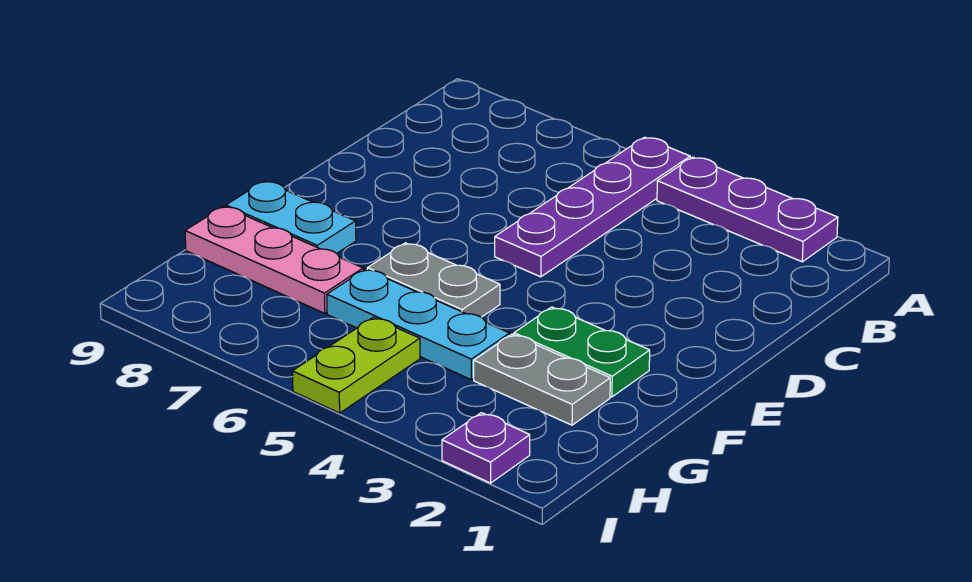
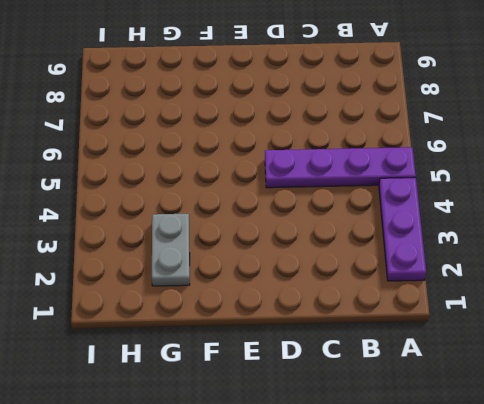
none -> green 1x2 plate [514,307,650,397]
none -> grey 1x2 plate [367,243,500,317]

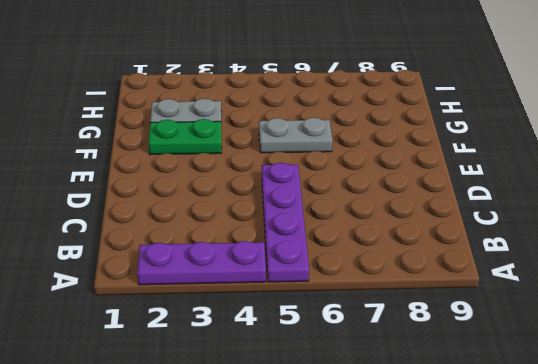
none -> cyan 1x2 plate [226,181,356,253]
none -> cyan 1x3 plate [327,269,510,380]

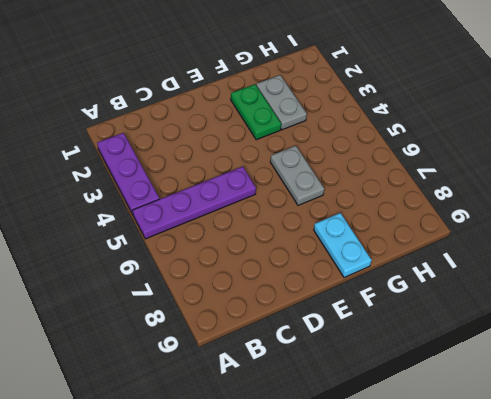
none -> cyan 1x3 plate [327,269,510,380]
none -> pink 1x3 plate [185,206,363,313]

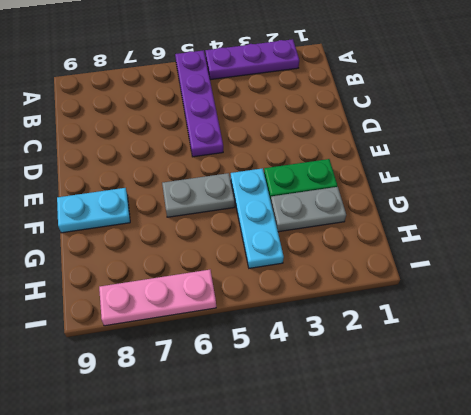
cyan 1x3 plate [231,168,284,268] -> cyan 1x3 plate turned to [327,269,510,380]
pink 1x3 plate [99,270,216,326] -> pink 1x3 plate moved to [185,206,363,313]
none -> lime 1x2 plate [292,317,420,413]
none -> purple 1x1 plate [442,413,530,483]

